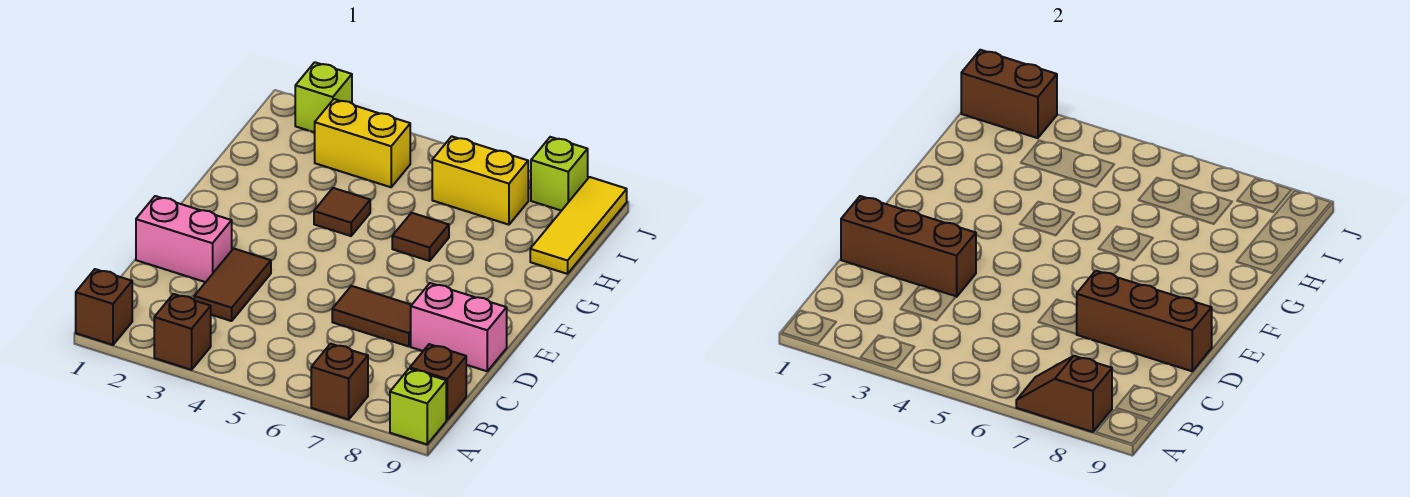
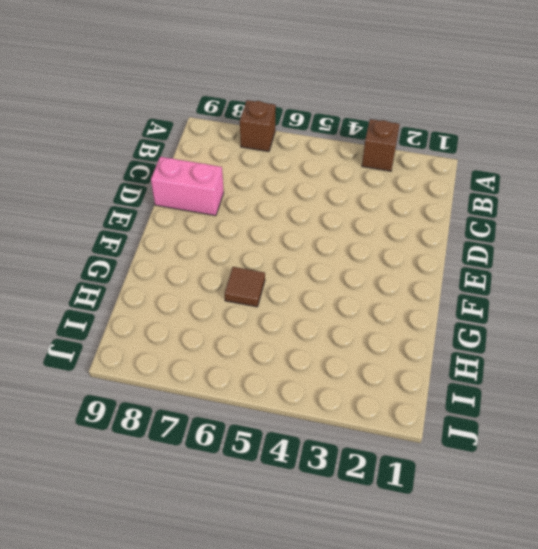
none -> brown 1x1 brick [76,269,132,345]
none -> lime 1x1 brick [390,369,446,444]
none -> brown 1x1 brick [410,344,466,420]

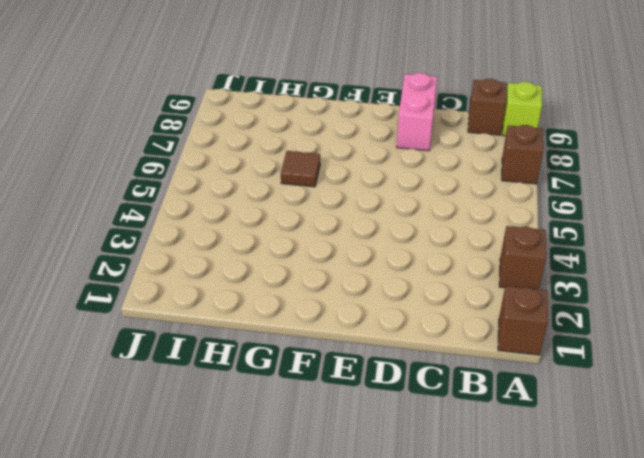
none -> brown 1x2 tile [194,249,271,321]
none -> pink 1x2 brick [136,196,232,282]
none -> brown 1x2 tile [332,286,411,346]

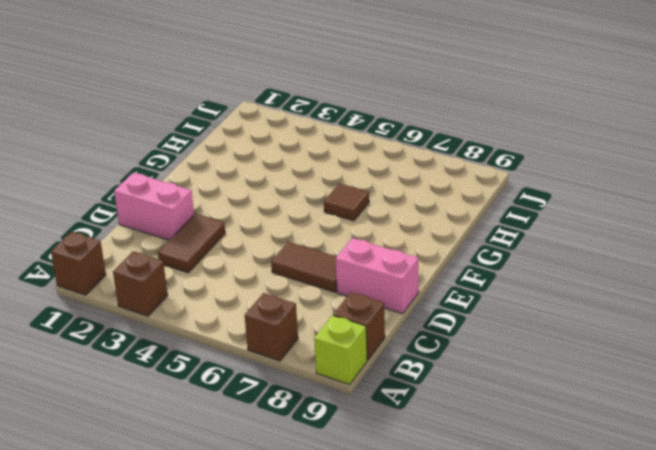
none -> brown 1x1 tile [314,188,370,236]
none -> yellow 1x3 tile [530,177,627,274]
none -> yellow 1x2 brick [315,99,410,187]

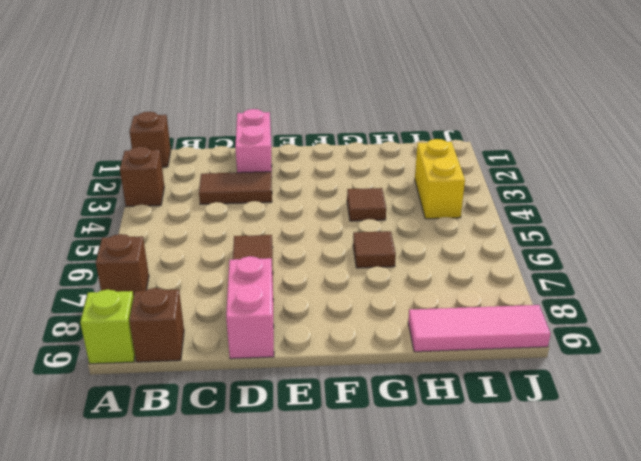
pink 1x3 tile [408,305,551,352] -> yellow 1x3 tile [530,177,627,274]
none -> yellow 1x2 brick [432,136,528,225]
none -> lime 1x1 brick [295,62,352,132]
none -> lime 1x1 brick [531,137,588,211]

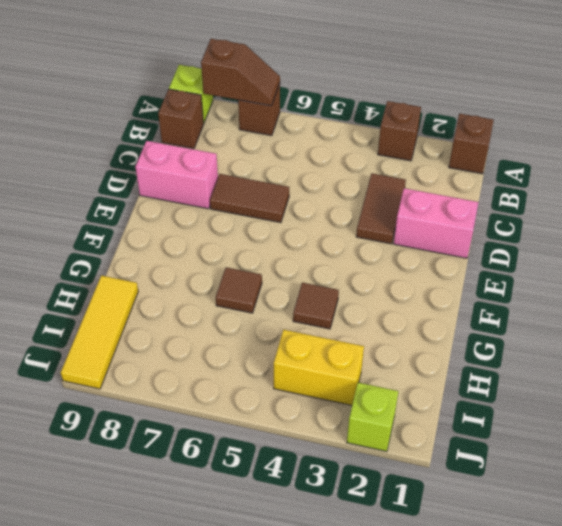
none -> yellow 1x2 brick [432,136,528,225]
none -> lime 1x1 brick [531,137,588,211]
none -> brown 1x3 brick [841,196,976,297]

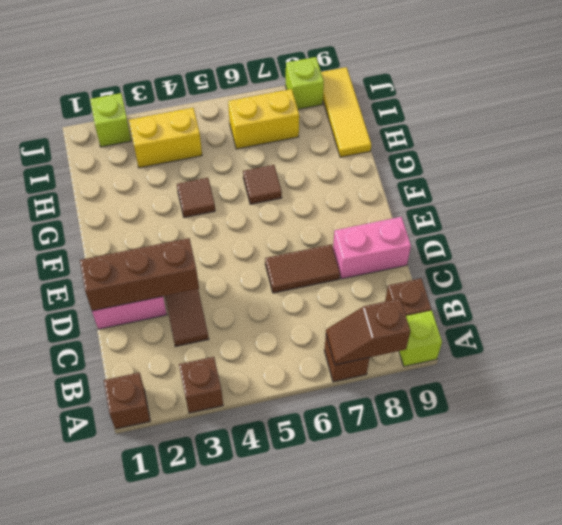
none -> brown 1x3 brick [1077,271,1212,371]
none -> brown 1x2 brick [961,50,1057,138]

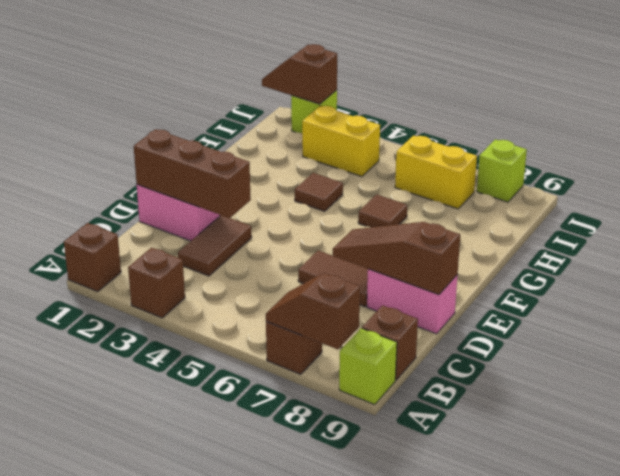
brown 1x3 slope [333,222,460,295] -> brown 1x3 brick [1077,271,1212,371]
brown 1x2 slope [262,44,337,104] -> brown 1x2 brick [961,50,1057,138]
none -> yellow 1x3 tile [530,177,627,274]

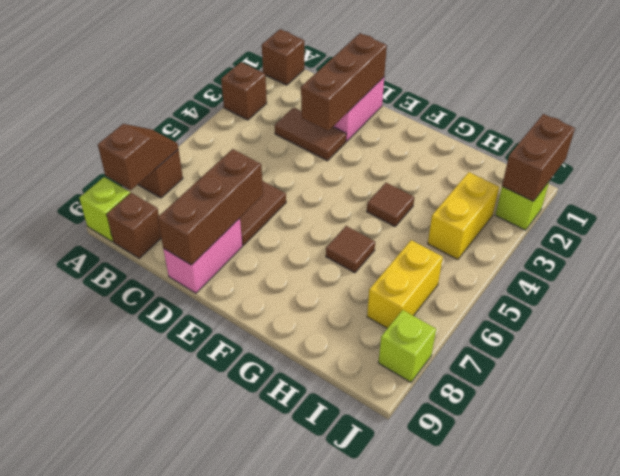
none -> yellow 1x3 tile [530,177,627,274]

